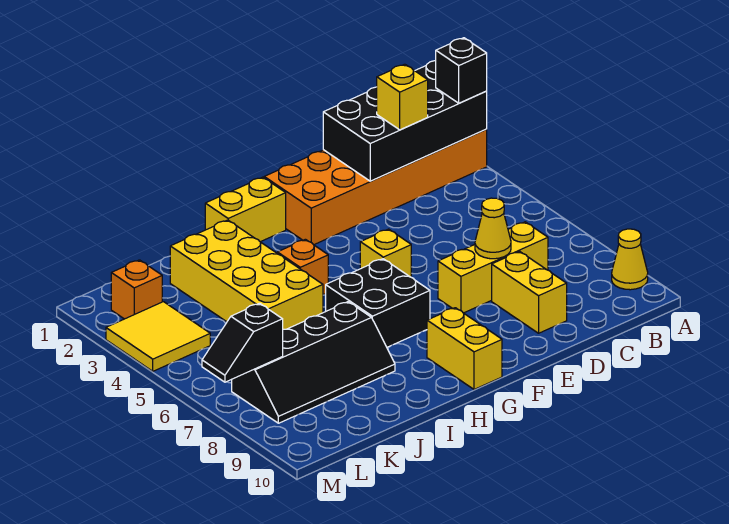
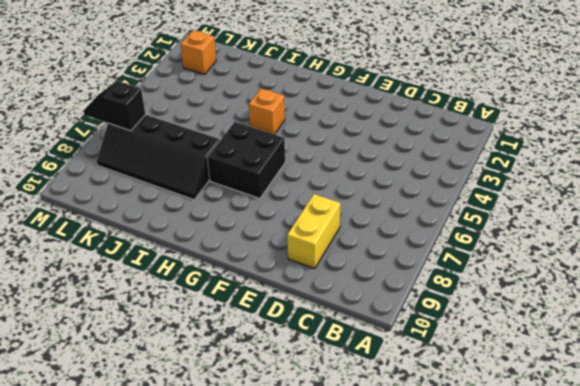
none -> orange 2x6 brick [264,129,487,245]
none -> yellow 1x1 cone [612,229,648,290]
none -> yellow 1x3 brick [438,222,548,313]

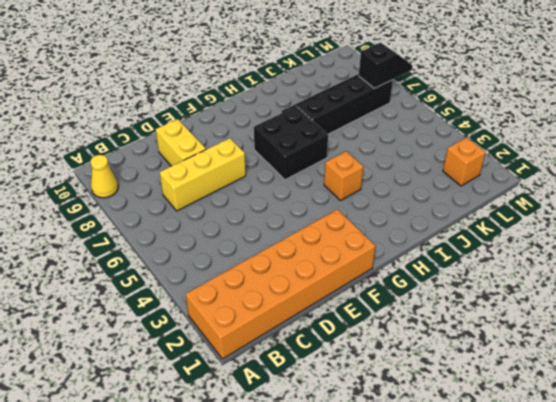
none -> yellow 1x1 brick [360,229,411,277]
none -> yellow 1x2 brick [205,177,286,242]
none -> yellow 1x2 brick [427,308,502,389]

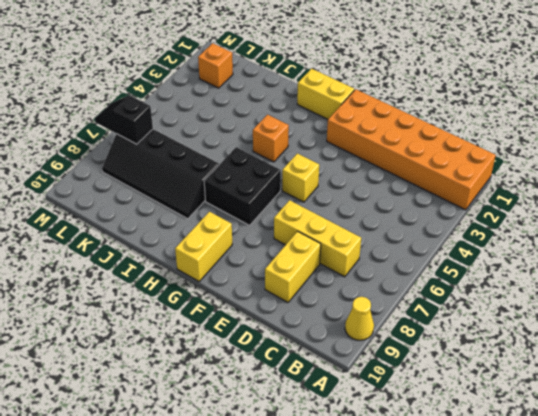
none -> yellow 2x4 brick [170,220,323,329]
none -> yellow 2x2 tile [106,302,210,371]
none -> black 2x4 brick [323,60,487,181]

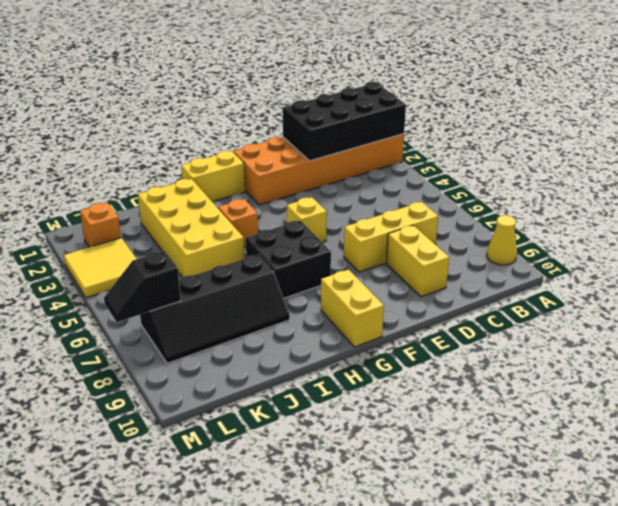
none -> yellow 1x1 cone [475,198,511,259]
none -> black 1x1 brick [436,38,487,103]
none -> yellow 1x1 brick [377,64,428,130]

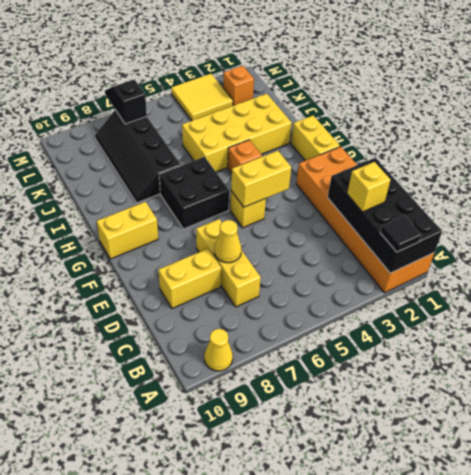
black 1x1 tile [380,216,422,252] -> black 1x1 brick [436,38,487,103]
yellow 1x2 brick [231,151,291,207] -> none

